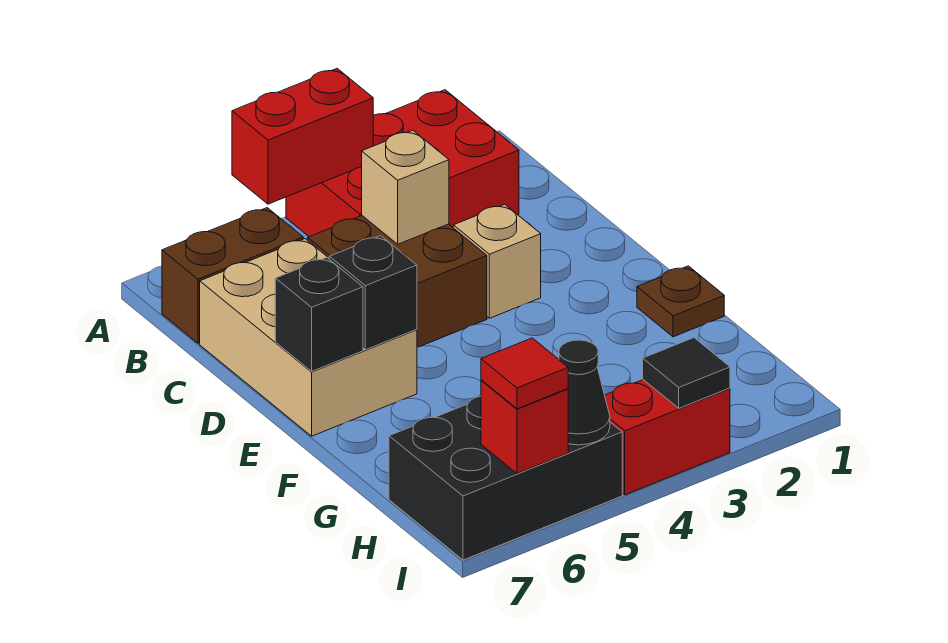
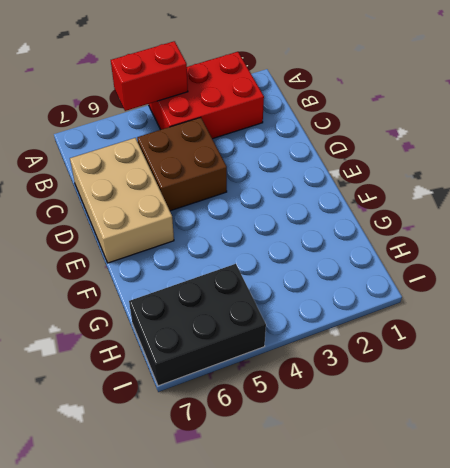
none -> brown 1x2 brick [162,208,303,343]
none -> tan 1x1 brick [453,204,541,318]
none -> brown 1x1 plate [637,266,724,337]

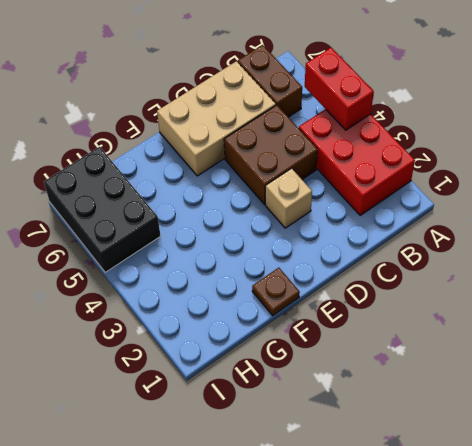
none -> red 1x2 brick [605,380,730,495]
none -> tan 1x1 brick [362,130,449,244]
none -> black 1x1 brick [329,236,417,350]

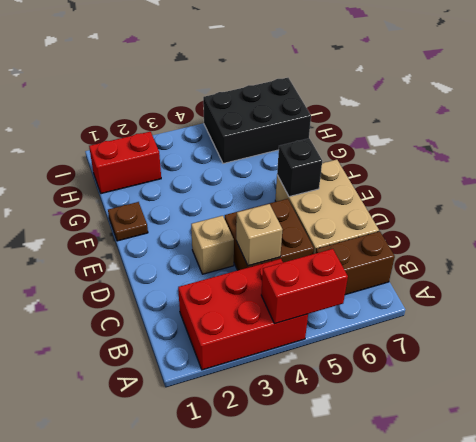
red 1x2 brick [89,132,161,194] -> red 1x2 brick moved to [605,380,730,495]
none -> black 1x1 brick [275,258,363,371]
none -> black 1x1 tile [643,338,730,408]
none -> black 1x1 cone [559,340,610,445]

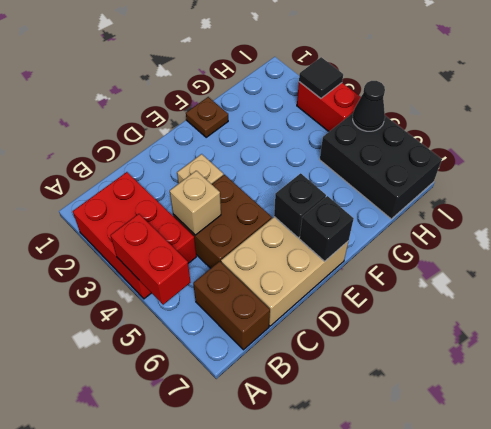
none -> red 1x1 brick [481,380,568,474]
none -> red 1x1 tile [481,338,568,409]

